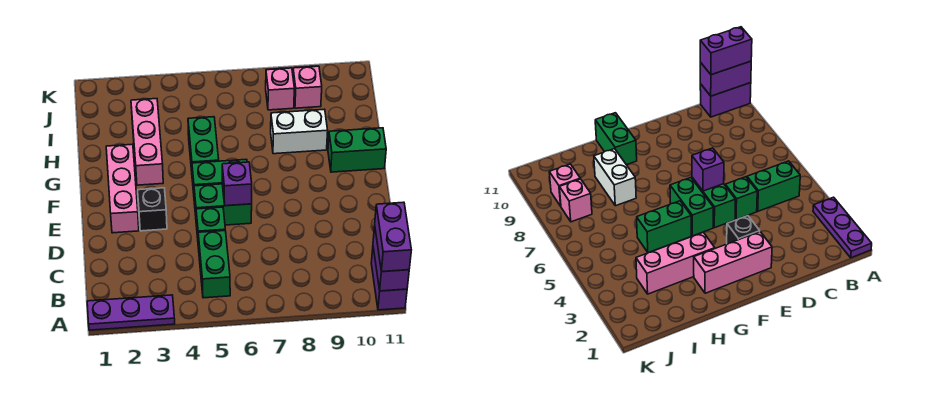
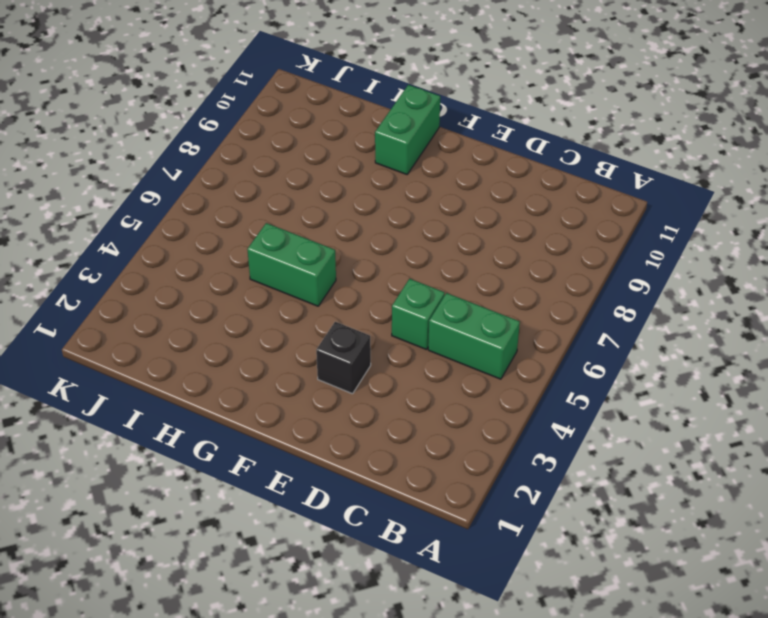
none -> purple 1x3 plate [87,295,175,330]
none -> purple 1x2 brick [371,248,407,310]
none -> pink 1x3 brick [106,144,139,233]

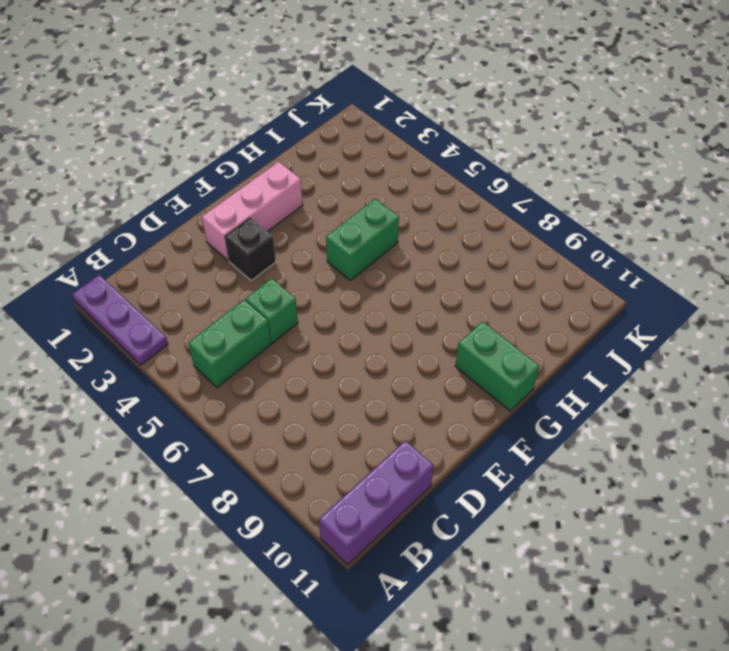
purple 1x3 brick [319,441,434,565] -> purple 1x2 brick [371,248,407,310]
none -> green 1x2 brick [194,184,252,225]
none -> green 1x2 brick [192,159,247,204]
none -> pink 1x3 brick [131,99,163,185]

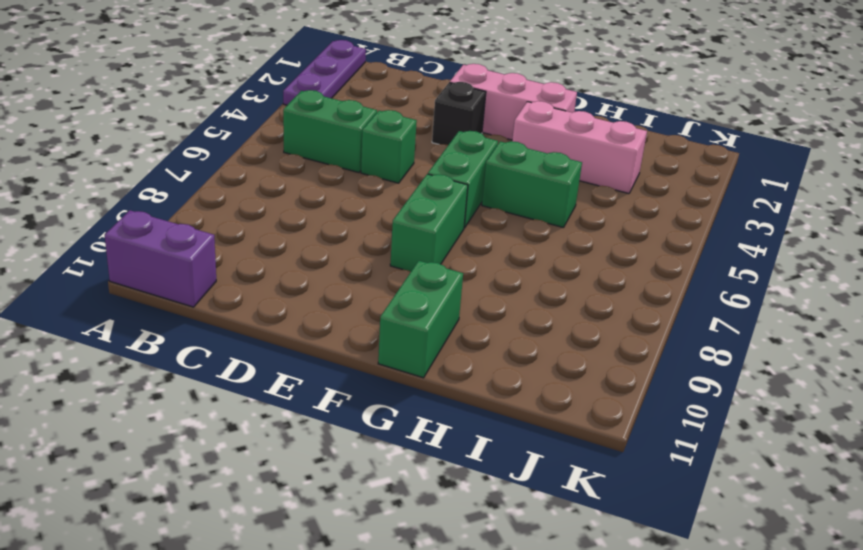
green 1x2 brick [390,174,468,272] -> green 1x2 brick moved to [194,184,252,225]
none -> white 1x2 brick [271,109,328,154]
none -> pink 1x1 brick [266,68,294,110]
none -> pink 1x1 brick [293,66,322,108]

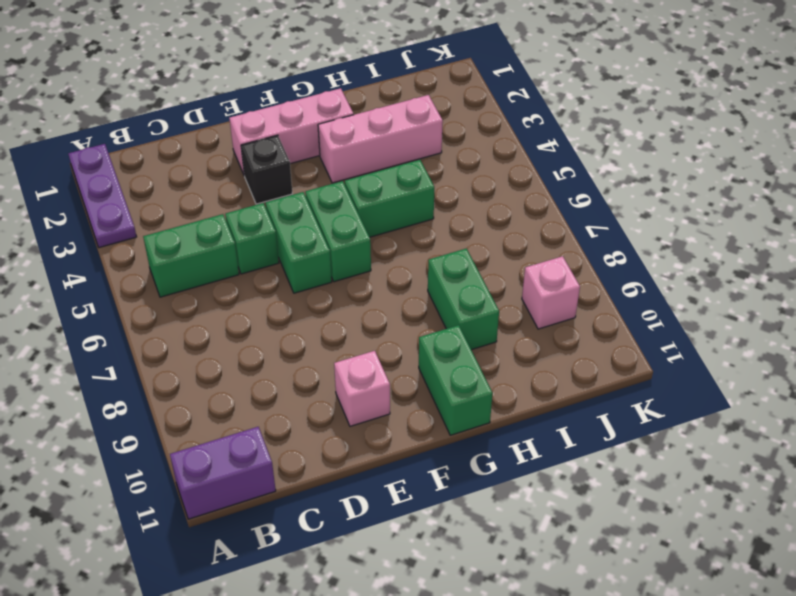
pink 1x1 brick [334,351,390,426] -> pink 1x1 brick moved to [266,68,294,110]
green 1x2 brick [428,248,499,350] -> white 1x2 brick [271,109,328,154]
none -> purple 1x2 brick [373,226,409,291]
none -> purple 1x1 brick [222,162,252,206]
none -> purple 1x2 brick [375,202,411,272]

